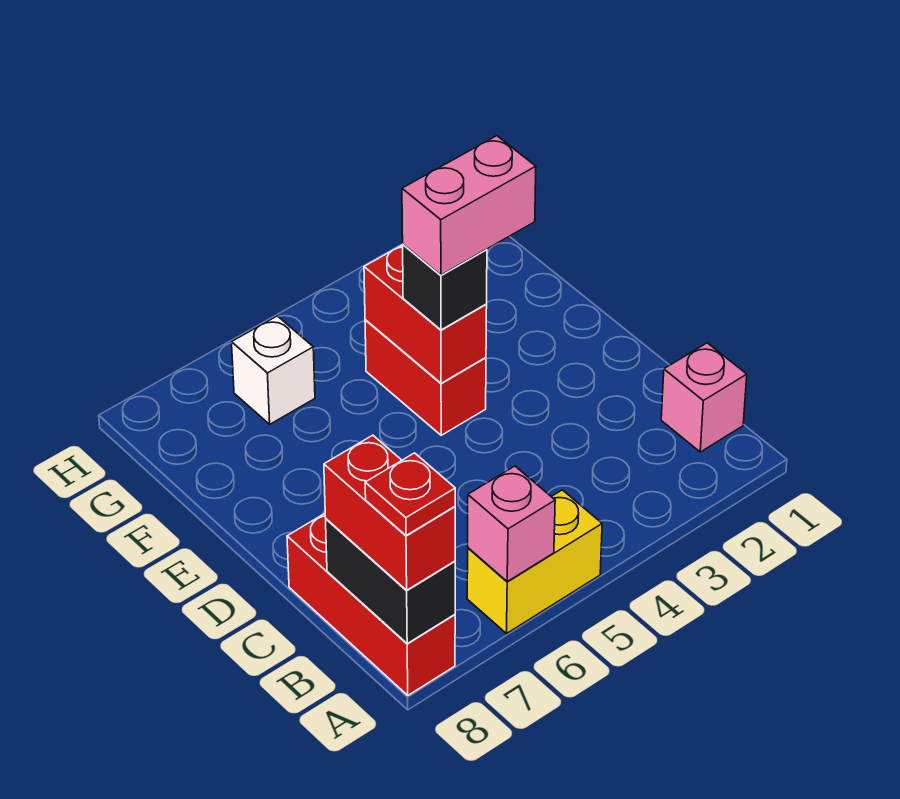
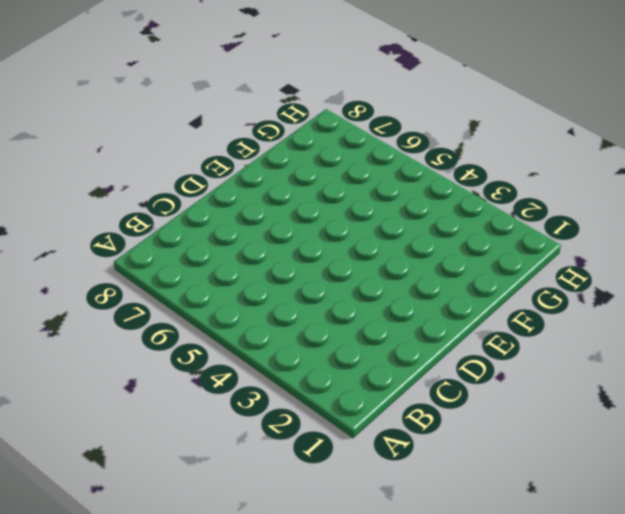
none -> yellow 1x2 brick [467,490,602,633]
none -> red 1x3 brick [287,514,455,695]
none -> pink 1x1 brick [661,343,747,452]

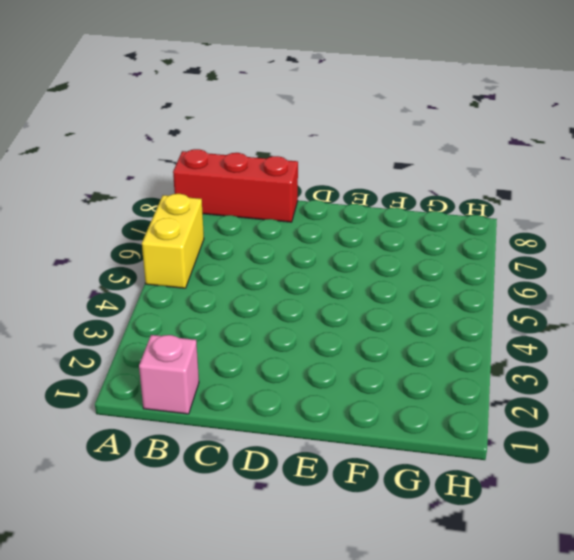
none -> red 1x2 brick [365,320,486,435]
none -> white 1x1 brick [232,316,315,424]
none -> pink 1x1 brick [468,466,555,581]

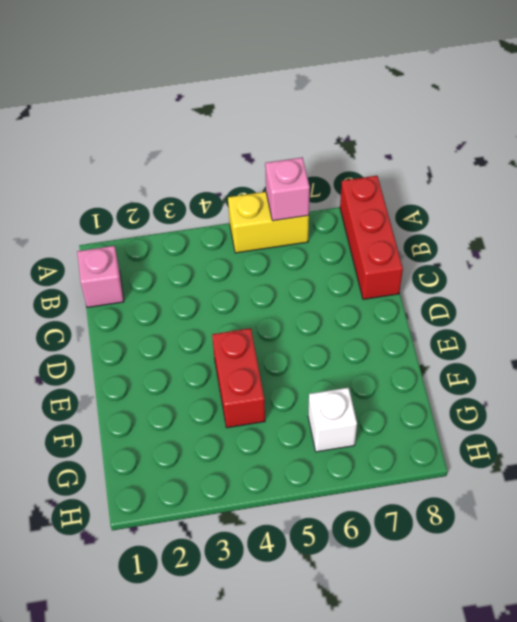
none -> black 1x2 brick [326,519,455,643]
none -> red 1x2 brick [364,245,487,383]
none -> red 1x2 brick [324,435,455,590]

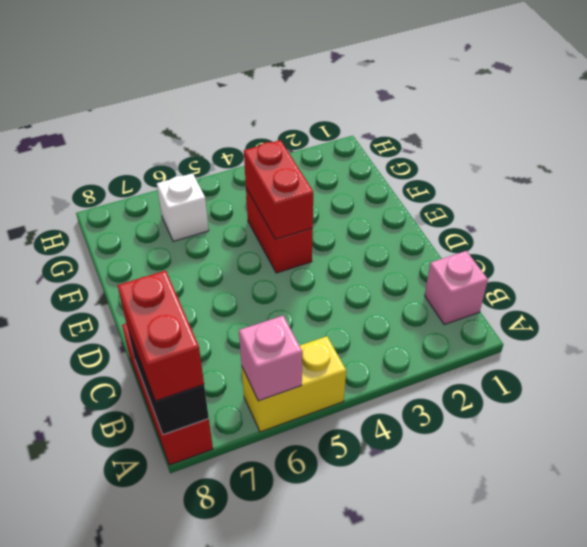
none -> black 1x1 brick [403,245,487,330]
none -> red 1x1 plate [365,453,455,536]
none -> pink 1x2 brick [402,136,536,275]

